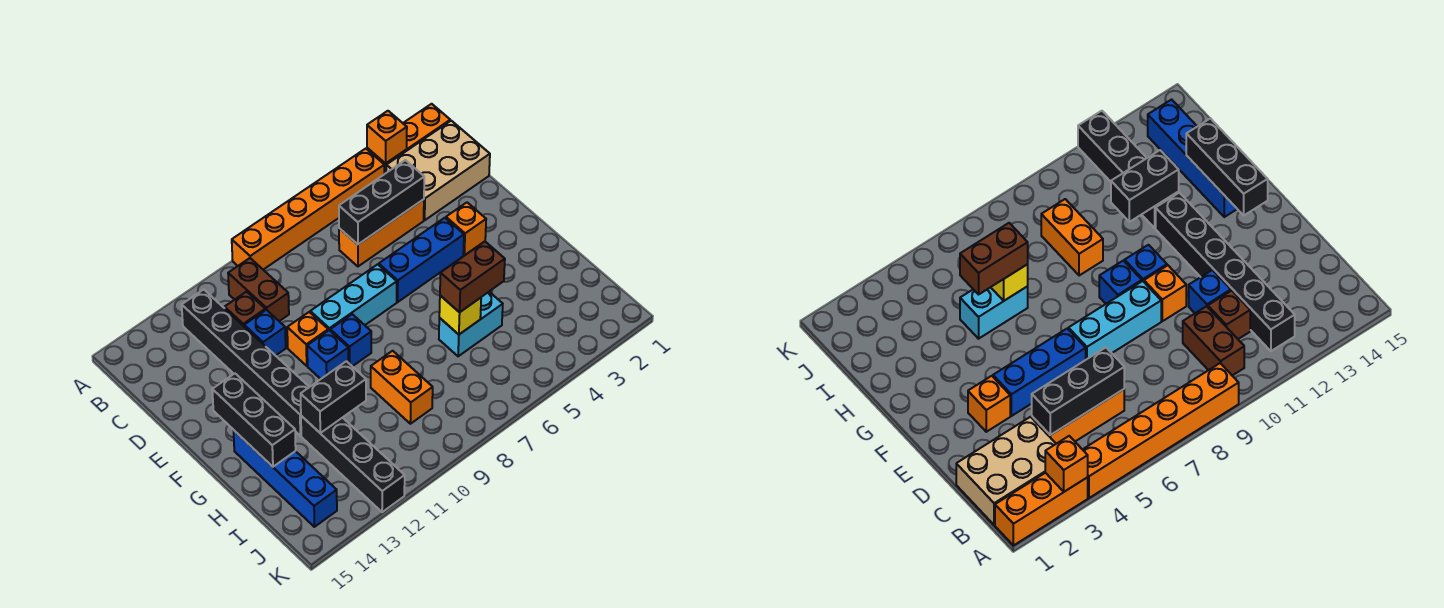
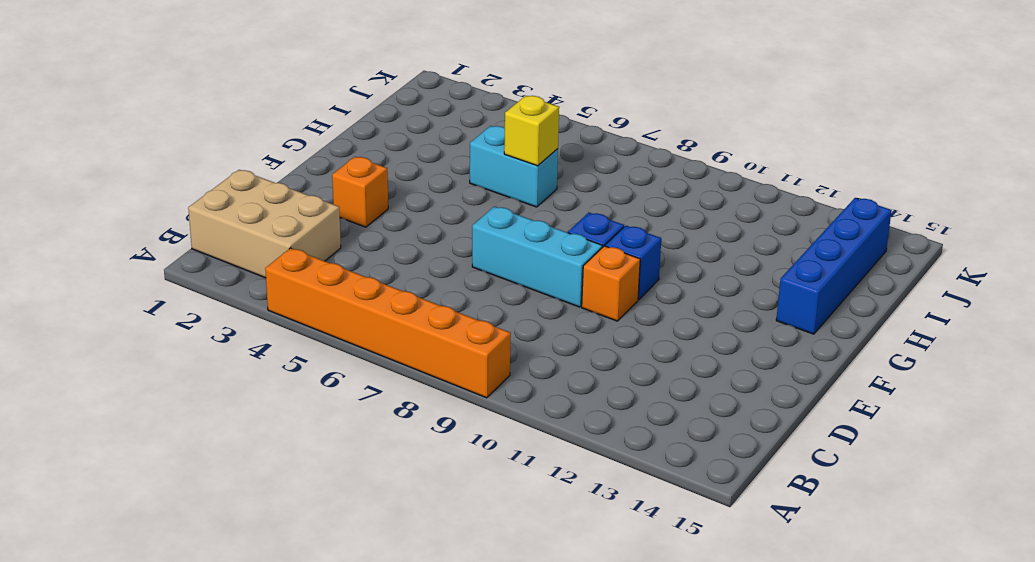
none -> orange 1x3 brick [367,104,450,174]
none -> brown 1x2 brick [228,258,289,321]
none -> black 1x6 brick [182,290,309,436]

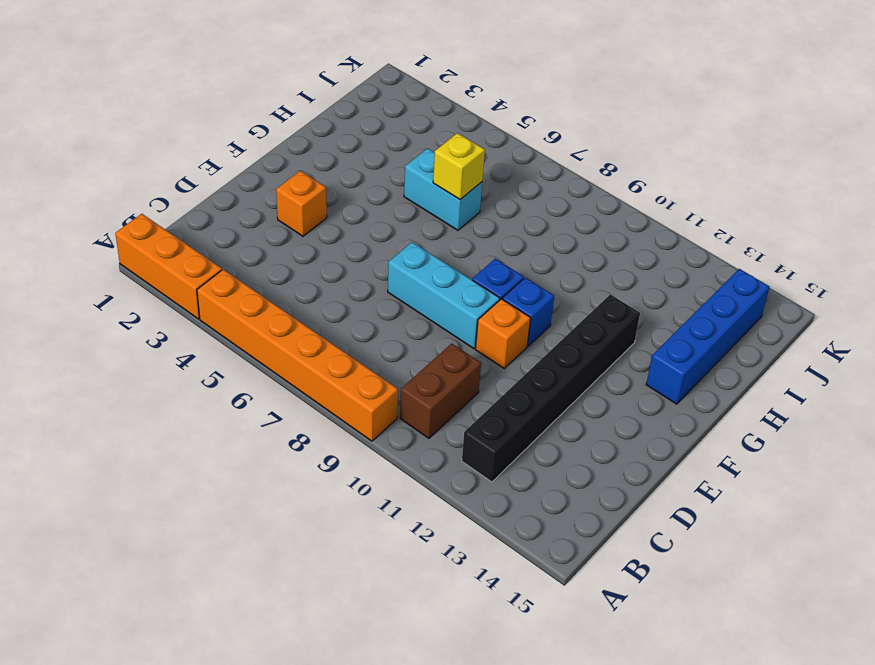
none -> tan 2x3 brick [386,121,490,220]
none -> orange 1x3 brick [339,199,424,266]
none -> brown 1x1 brick [225,292,265,326]

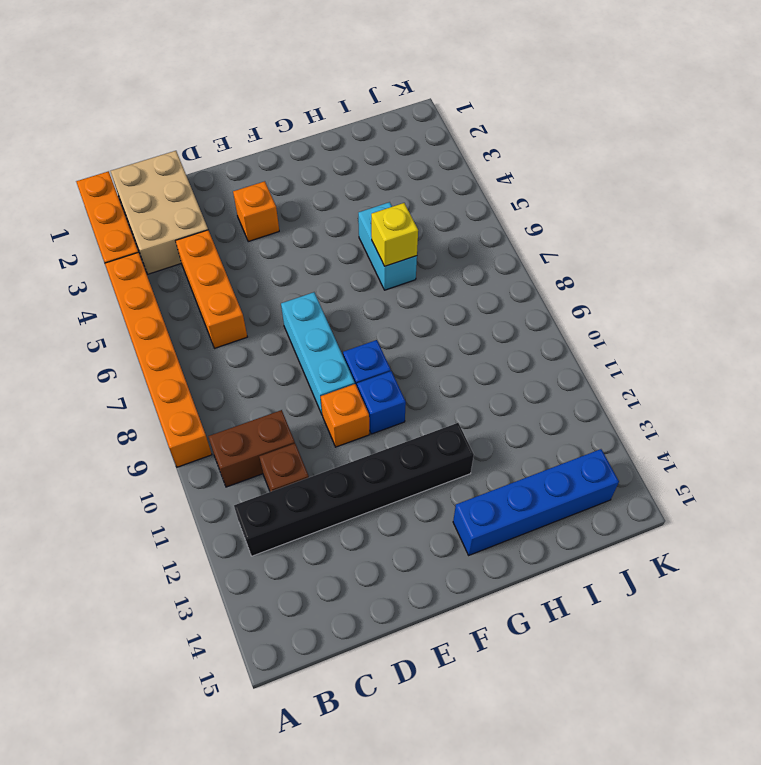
none -> blue 1x1 brick [244,310,286,356]
none -> blue 1x3 brick [379,218,464,302]
none -> orange 1x2 brick [371,351,433,424]

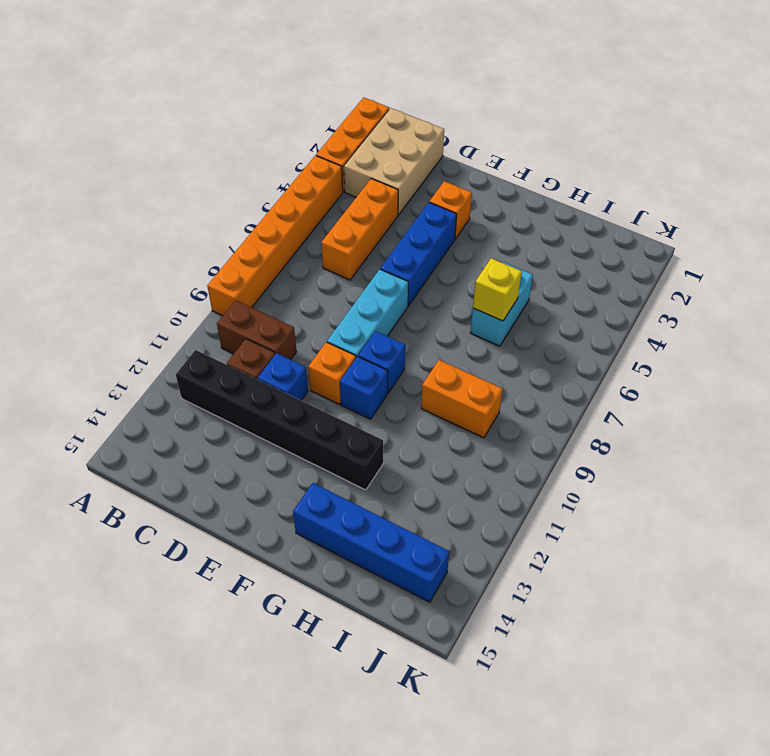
none -> black 1x4 brick [301,416,405,512]
none -> orange 1x1 brick [367,111,407,164]
none -> black 1x3 brick [339,160,424,244]

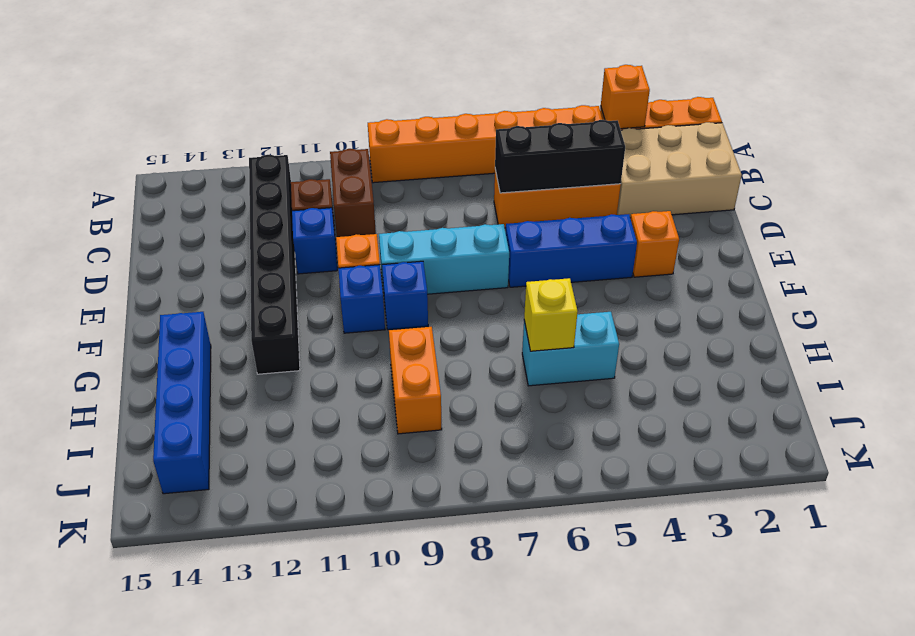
none -> black 1x4 brick [301,416,405,512]
none -> black 1x3 brick [212,374,296,467]
none -> black 1x2 brick [301,361,366,433]

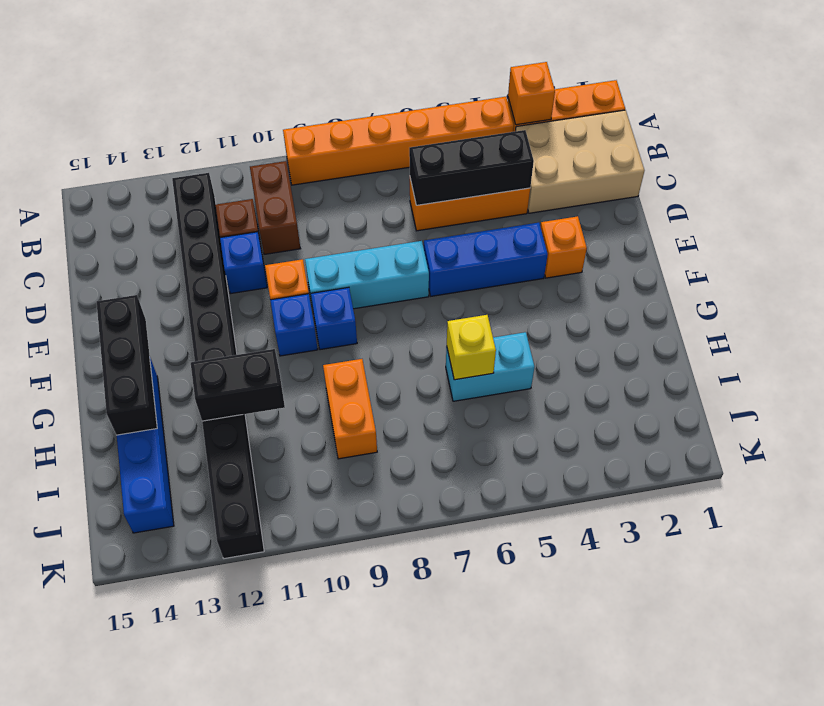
none -> brown 1x2 brick [440,242,505,312]

